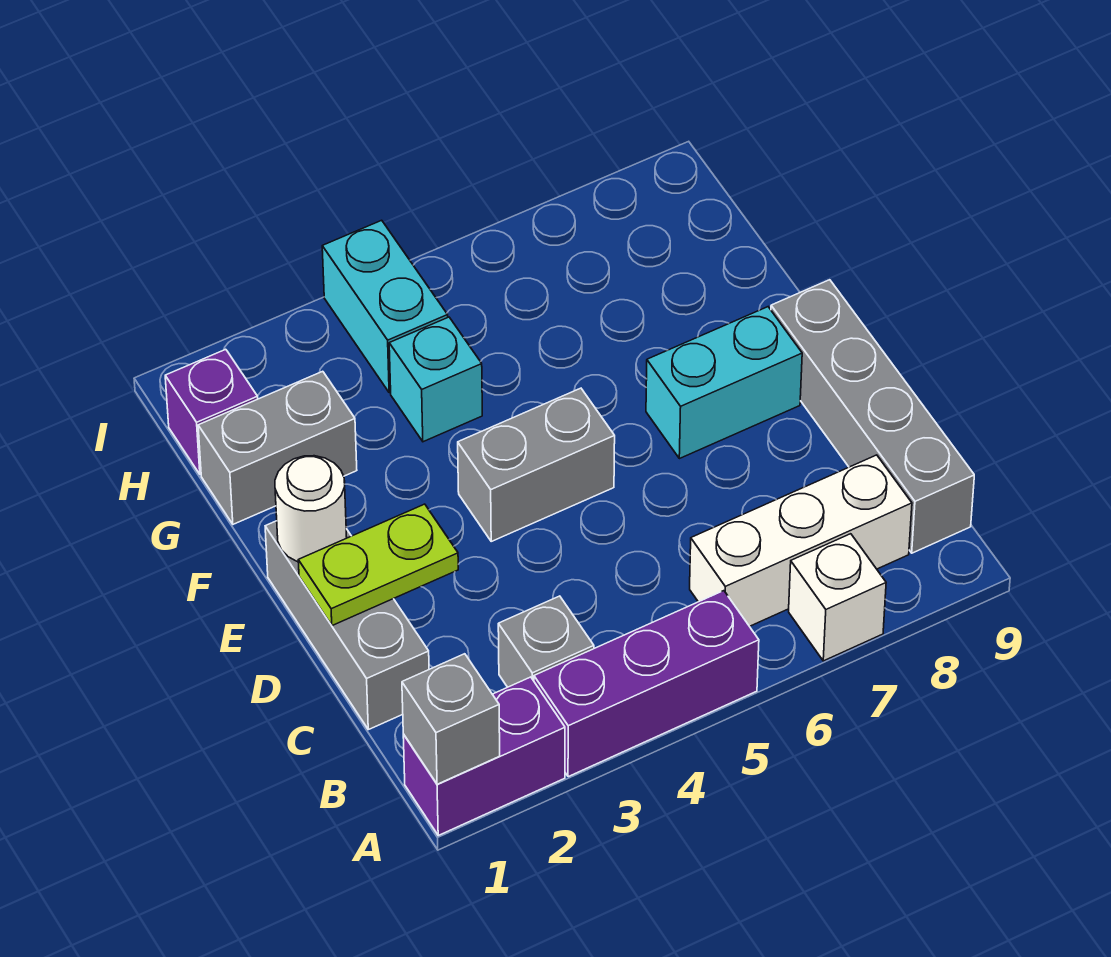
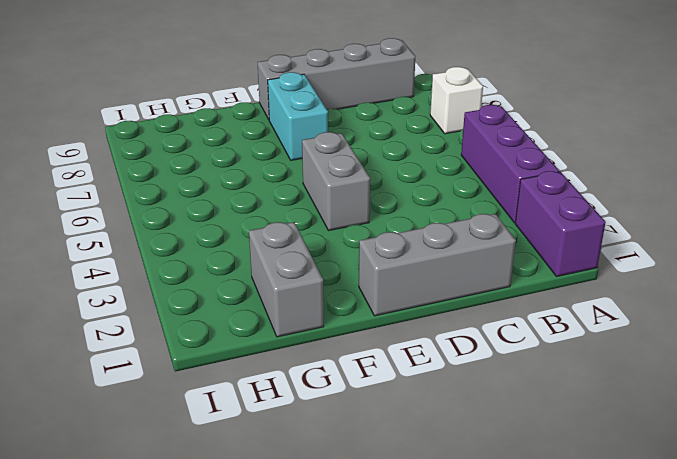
none -> grey 1x1 brick [498,596,594,687]
none -> white 1x3 brick [690,455,912,626]
none -> cyan 1x1 brick [389,317,482,442]

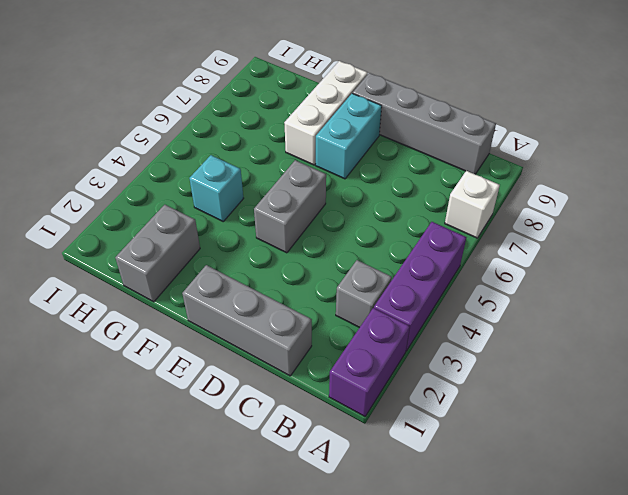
white 1x3 brick [284,61,368,165] -> white 1x3 brick moved to [690,455,912,626]
none -> purple 1x1 brick [165,349,258,474]
none -> cyan 1x2 brick [322,220,448,393]
none -> grey 1x1 brick [402,654,500,784]

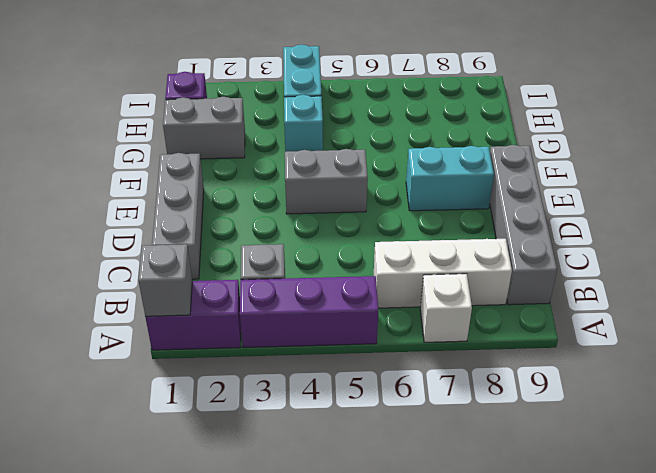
none -> lime 1x2 plate [298,504,458,626]
none -> white 1x1 round brick [275,456,347,562]

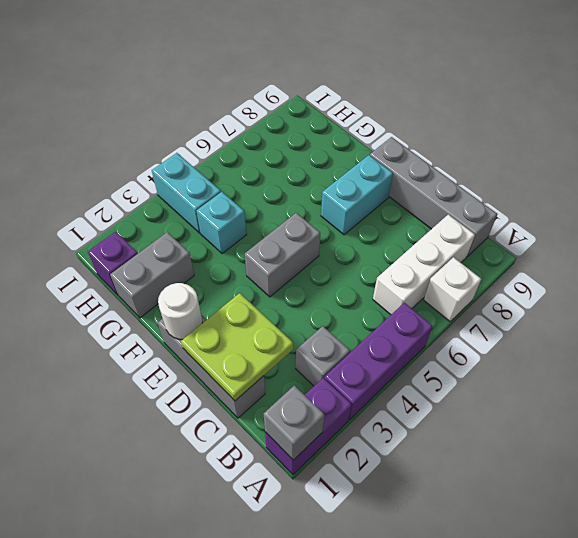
lime 2x2 plate [181,293,293,401] -> lime 1x2 plate [298,504,458,626]

